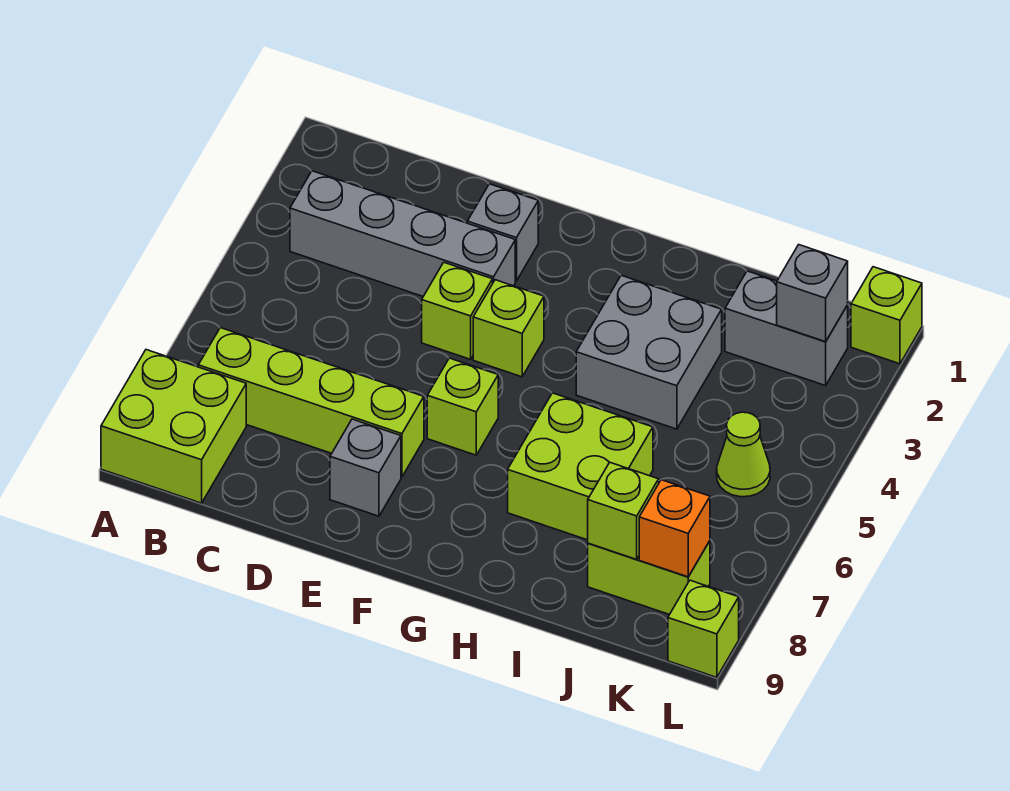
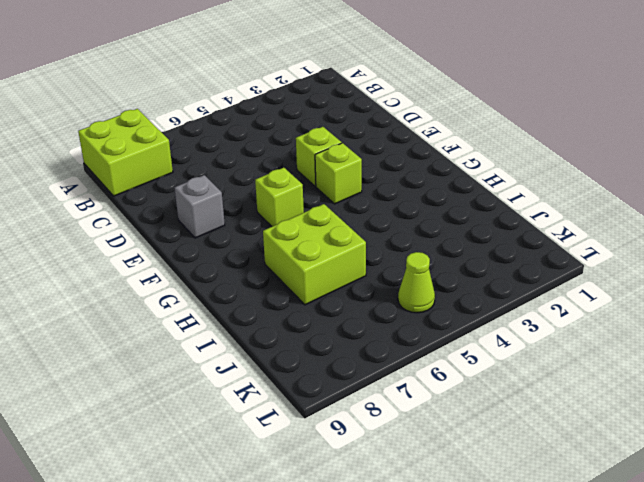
none -> grey 1x4 brick [290,171,515,296]
none -> lime 1x4 brick [198,328,424,477]
none -> grey 1x1 brick [467,184,538,281]

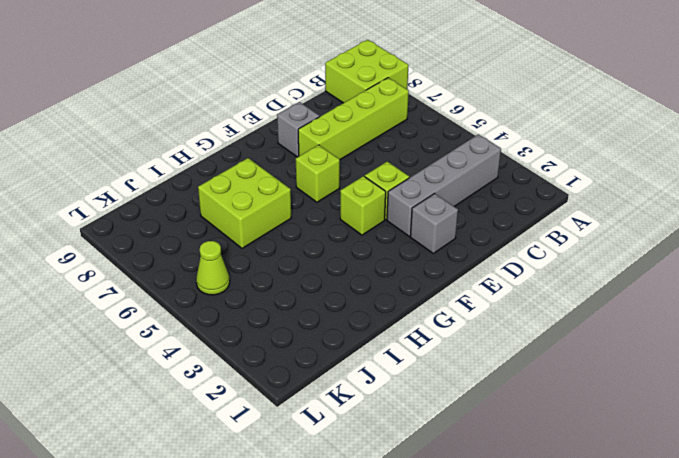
none -> grey 2x2 brick [576,275,722,429]
none -> grey 1x2 brick [725,271,848,386]
none -> lime 1x2 brick [588,541,710,615]

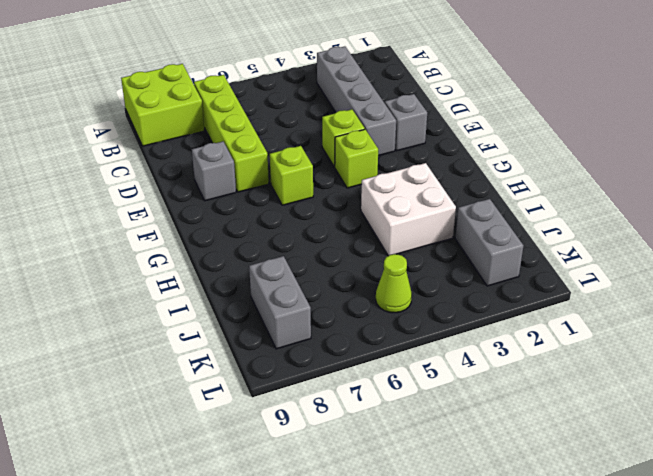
white 2x2 brick [361,163,456,256] -> grey 2x2 brick [576,275,722,429]
grey 1x2 brick [249,256,311,349] -> lime 1x2 brick [588,541,710,615]
none -> lime 2x2 brick [508,393,653,540]
none -> lime 1x1 brick [851,267,922,364]
none -> lime 1x1 brick [668,580,739,677]

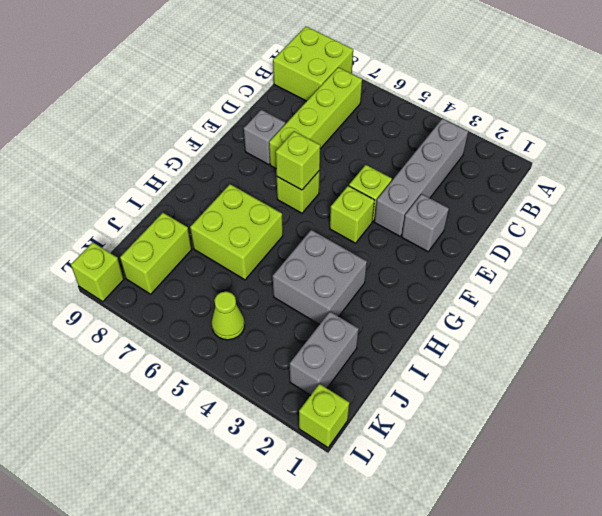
lime 1x1 brick [276,131,320,190] -> lime 1x1 brick moved to [588,462,659,559]
none -> grey 1x1 brick [777,245,848,342]
none -> orange 1x1 brick [639,480,710,577]

